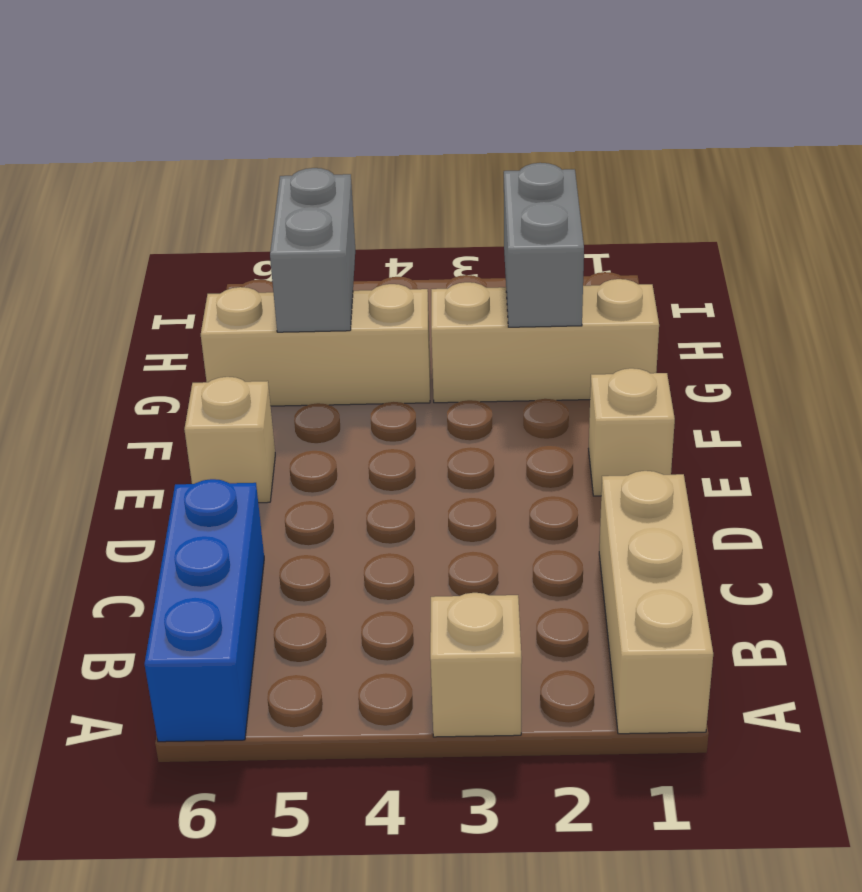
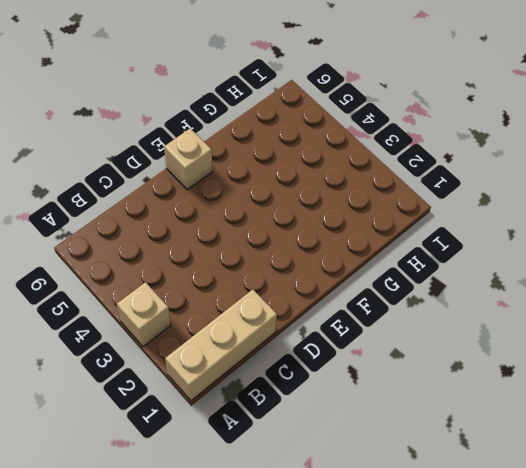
none -> blue 1x3 brick [144,479,264,742]
none -> tan 1x1 brick [588,368,675,496]

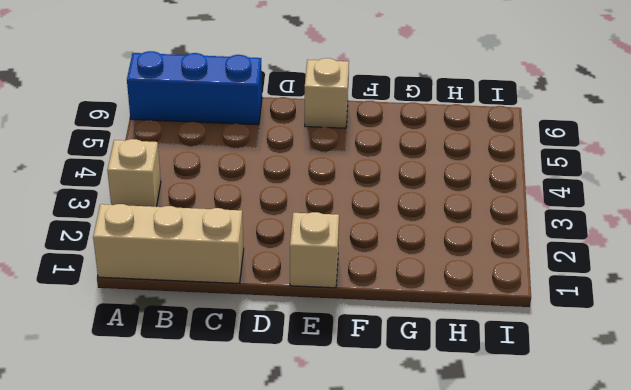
none -> tan 1x3 brick [431,279,659,403]
none -> tan 1x3 brick [201,284,430,406]

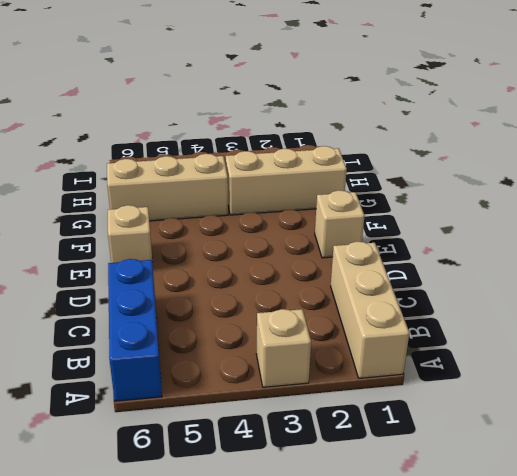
none -> grey 1x2 brick [504,163,584,327]
none -> grey 1x2 brick [270,168,355,332]

